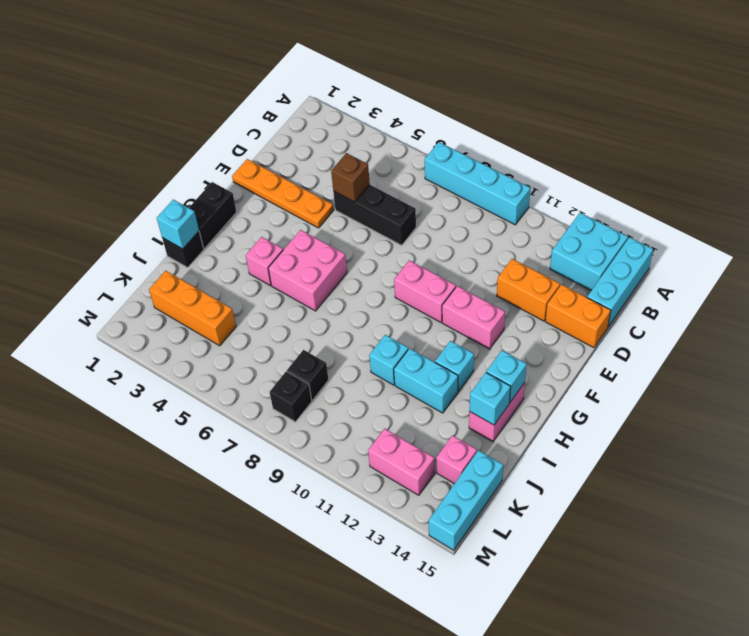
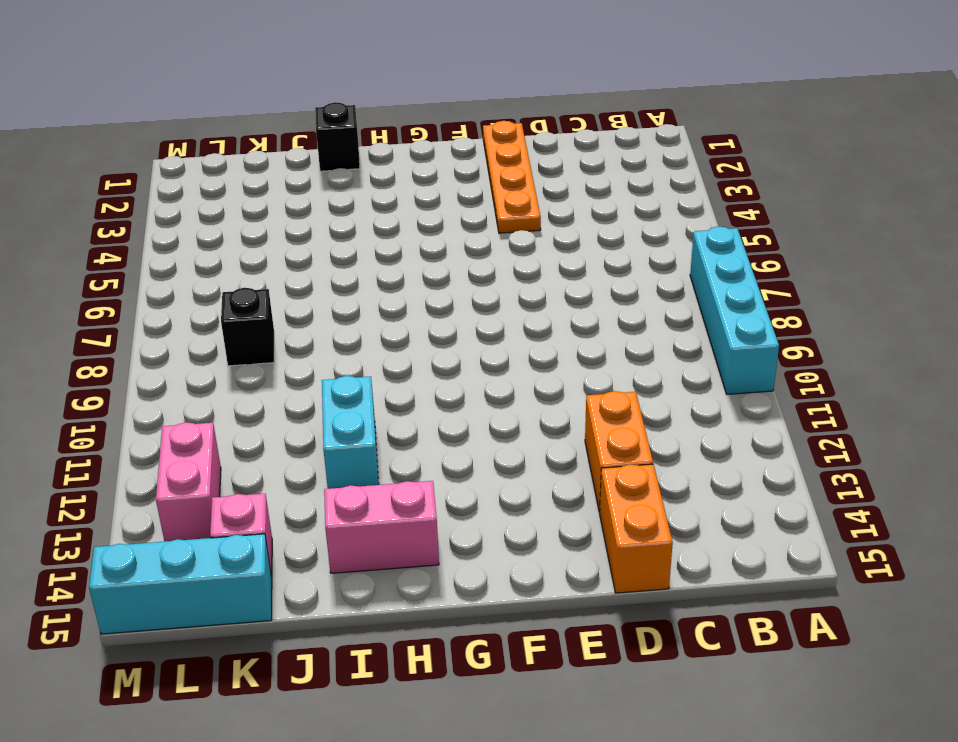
none -> cyan 2x2 brick [550,213,628,290]
none -> cyan 1x3 brick [587,237,653,327]
none -> black 1x3 brick [333,185,416,245]

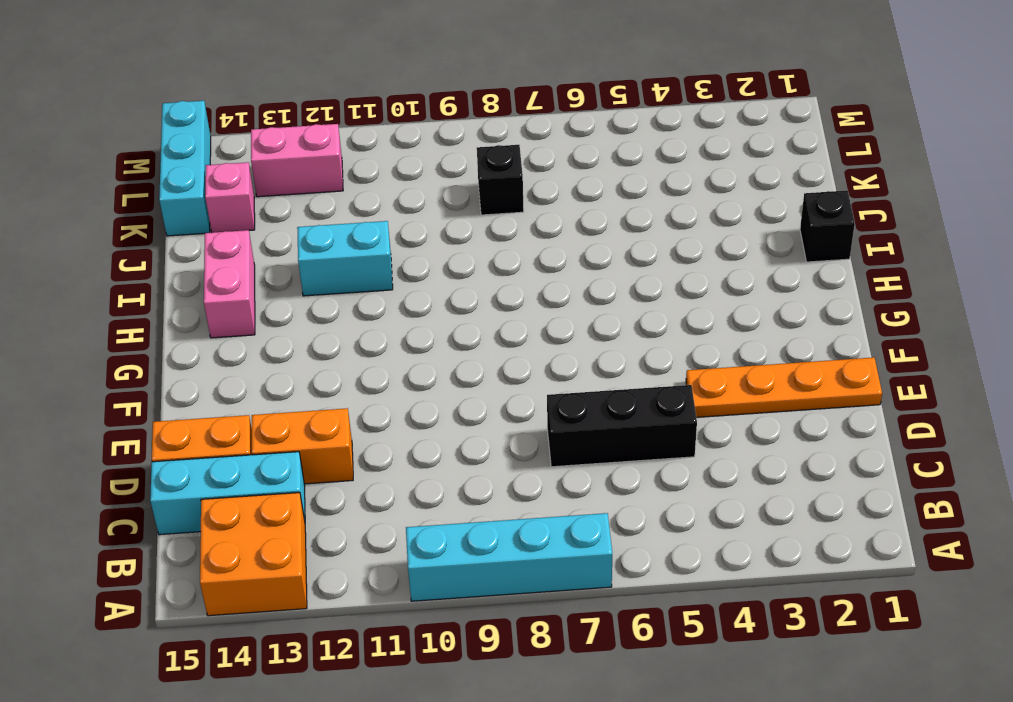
orange 2x2 brick [200,493,307,616] -> cyan 2x2 brick [550,213,628,290]
cyan 1x3 brick [150,452,305,535] -> cyan 1x3 brick turned to [587,237,653,327]
none -> pink 1x2 brick [394,260,456,322]
none -> pink 1x2 brick [442,286,505,349]
none -> black 1x2 brick [189,182,236,248]

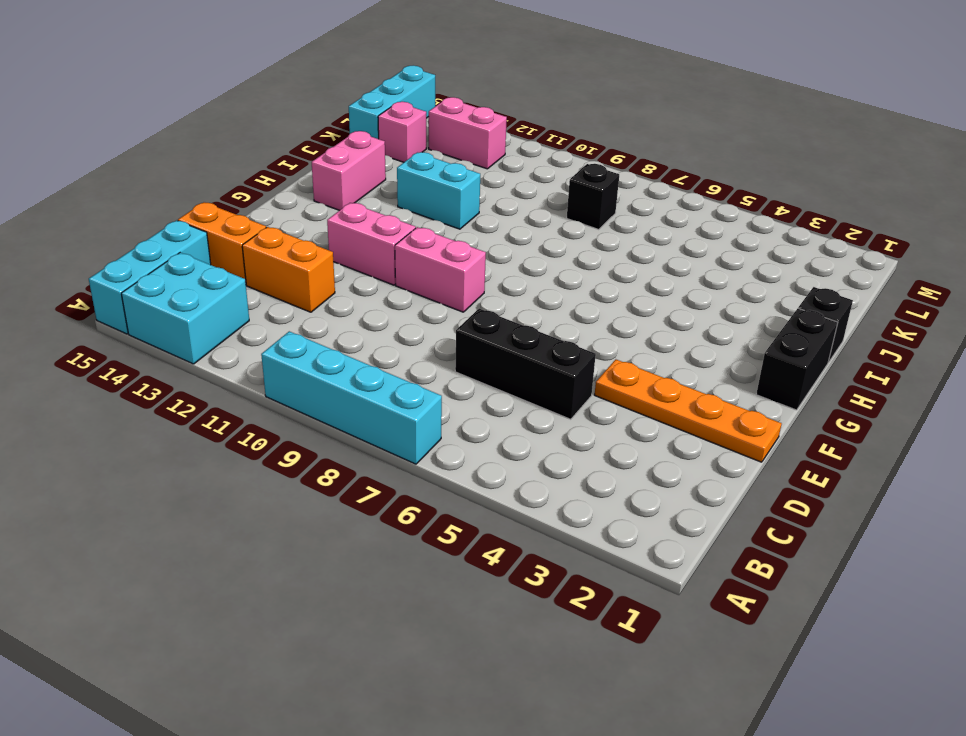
none -> pink 2x2 brick [268,230,347,311]
none -> pink 1x1 brick [246,237,283,285]
none -> cyan 1x1 brick [435,341,474,391]

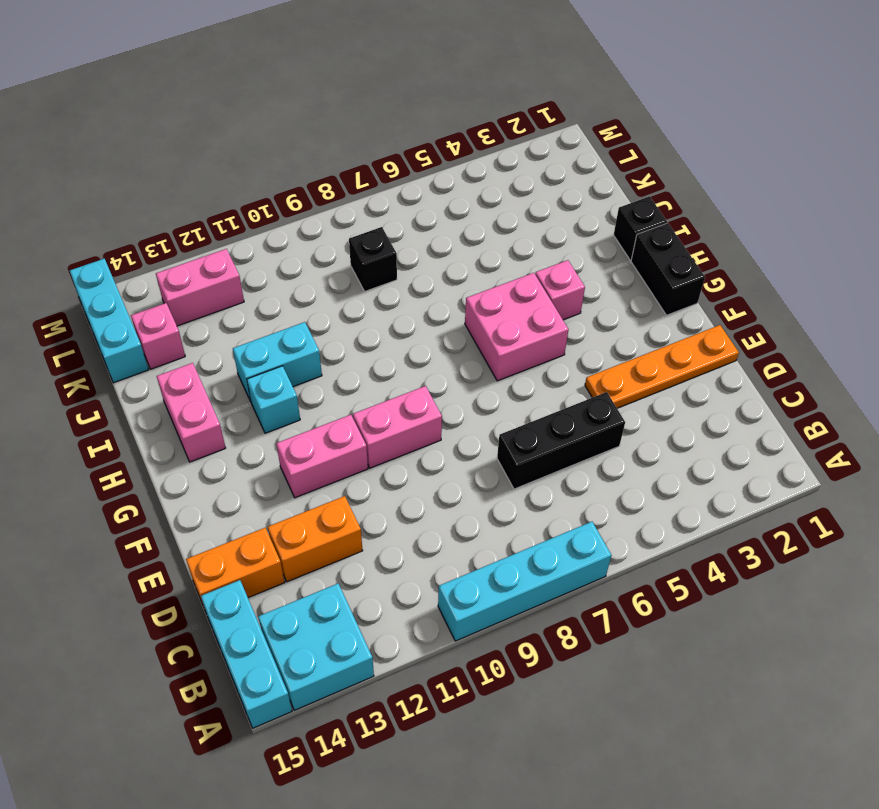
none -> cyan 1x1 brick [369,335,408,385]
none -> orange 1x3 brick [149,271,236,346]
none -> black 1x1 brick [270,371,312,422]

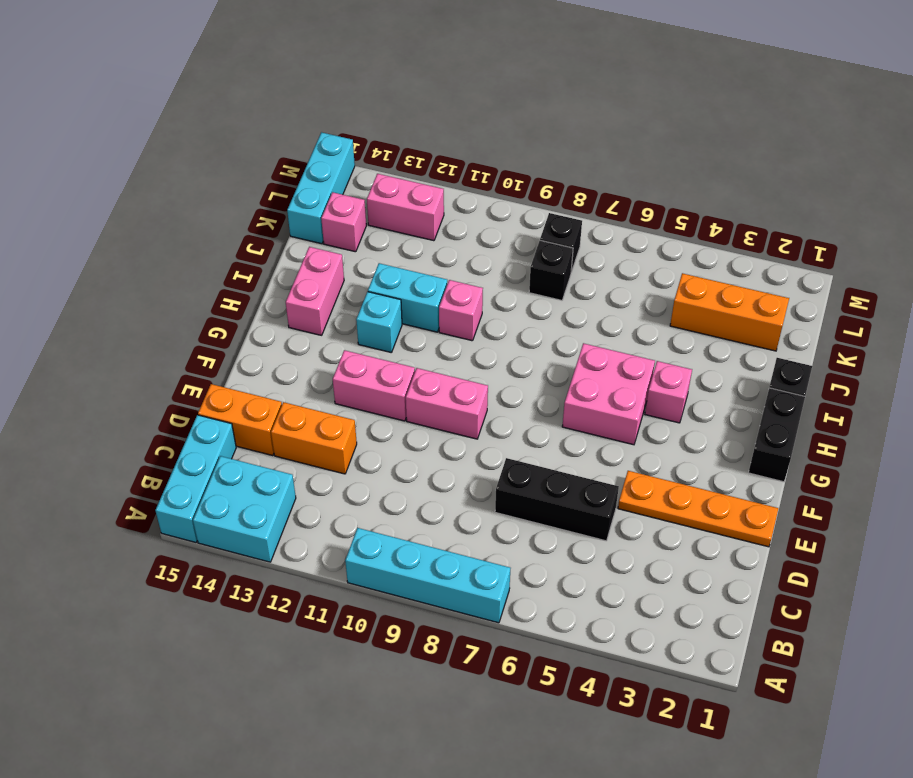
pink 1x1 brick [439,280,483,341] -> cyan 1x1 brick [369,335,408,385]
none -> brown 1x1 brick [331,153,370,202]
none -> cyan 1x1 brick [486,350,527,402]
none -> cyan 1x1 brick [157,200,199,249]

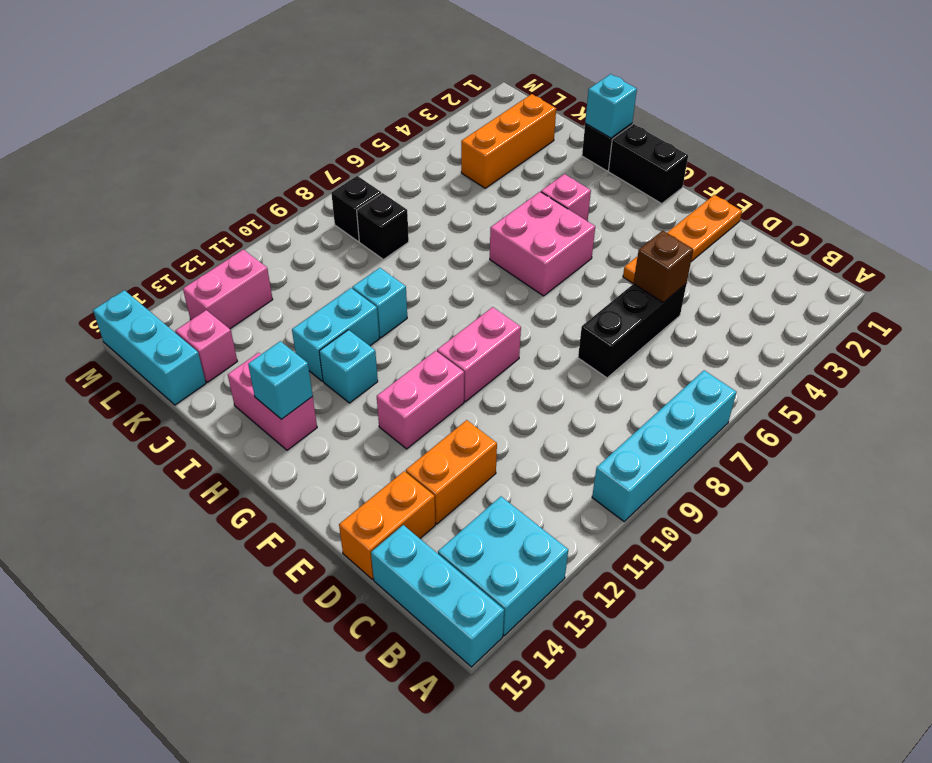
none -> cyan 1x1 brick [470,373,511,425]

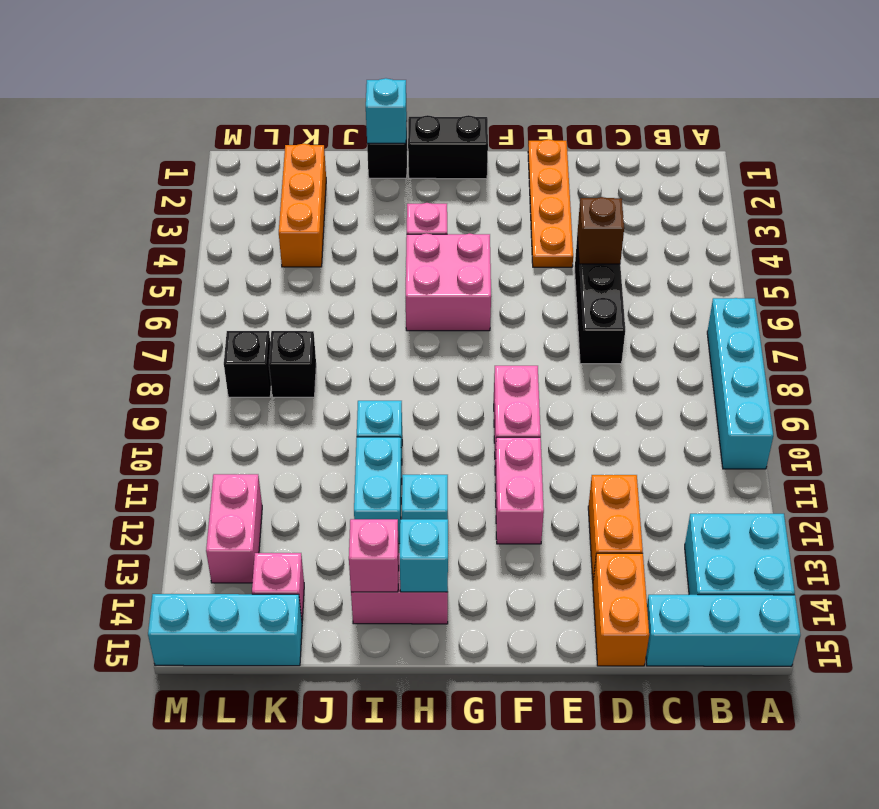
pink 1x1 brick [349,519,399,592] -> cyan 1x1 brick [470,373,511,425]

